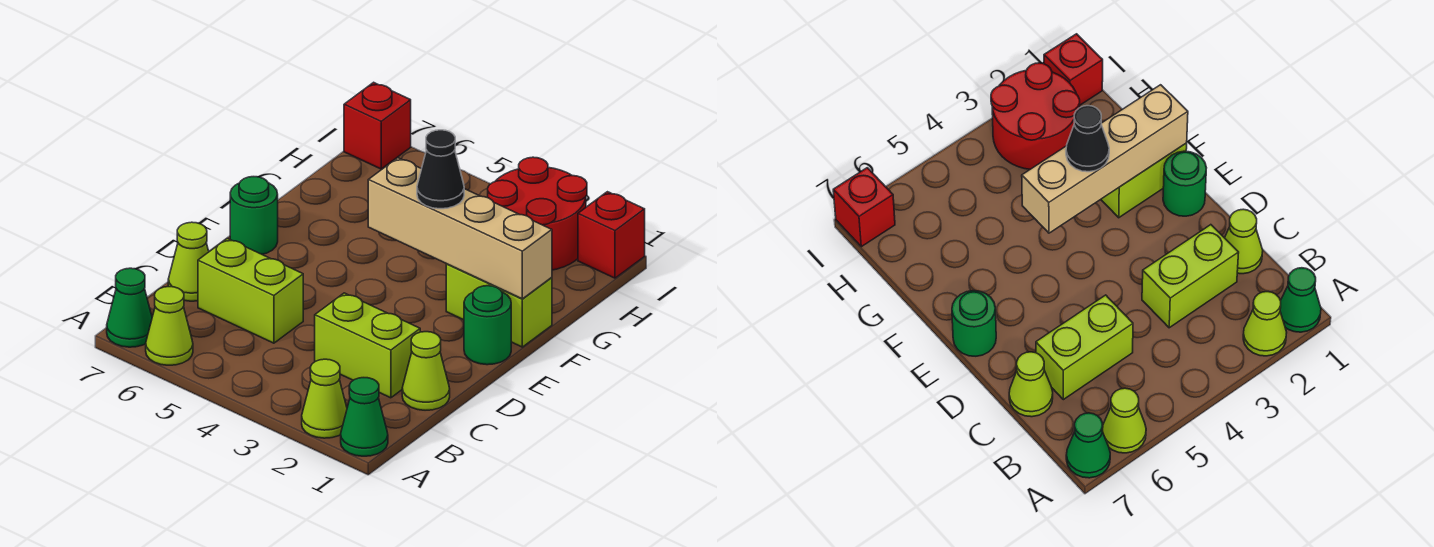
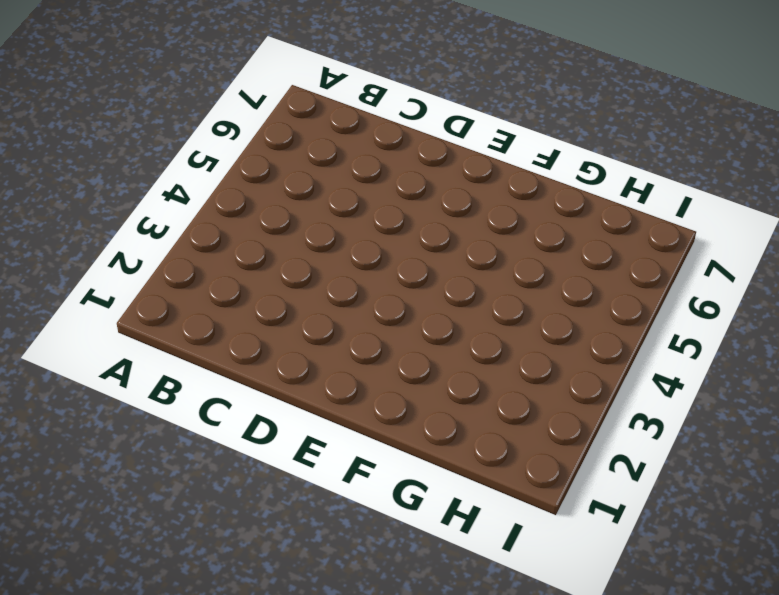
none -> green 1x1 cone [341,378,388,456]
none -> lime 1x1 cone [302,359,347,438]
none -> lime 1x1 cone [146,287,193,365]

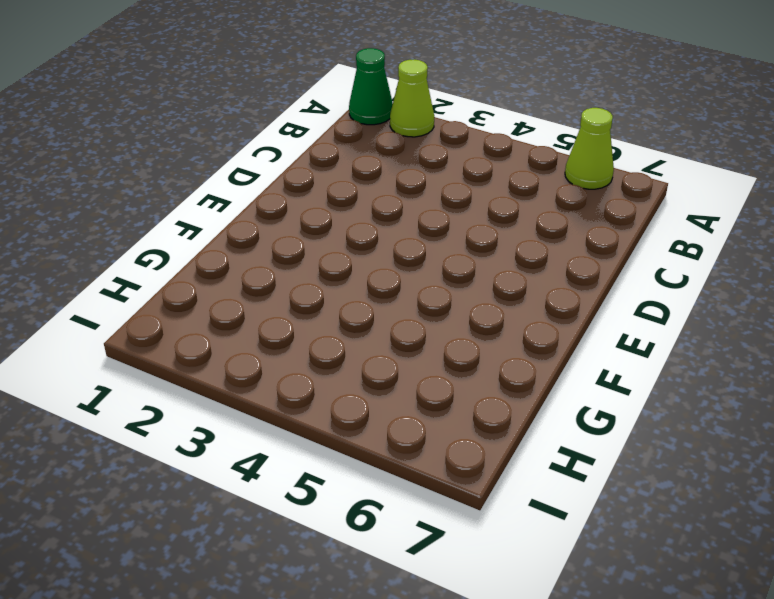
none -> green 1x1 cone [107,268,152,347]
none -> lime 1x1 cone [402,332,450,410]
none -> lime 1x2 brick [315,293,420,398]

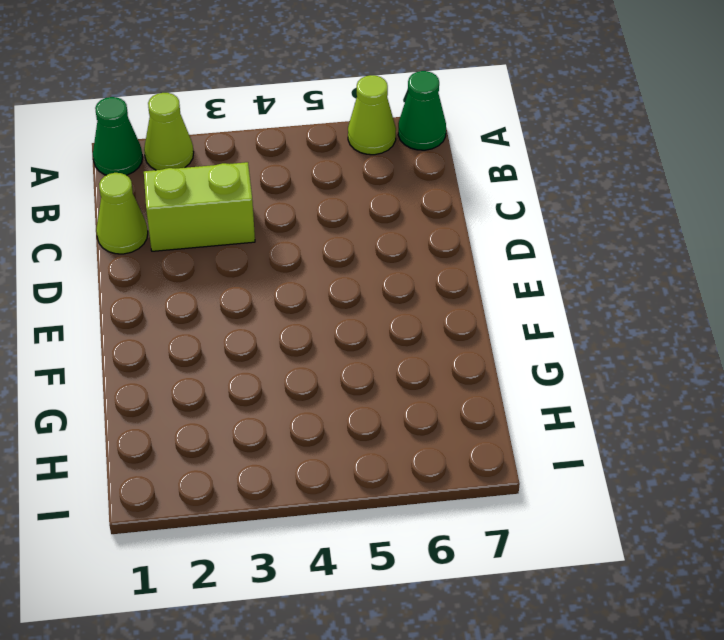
none -> lime 1x2 brick [198,238,303,343]
none -> lime 1x1 cone [168,222,209,301]
none -> green 1x1 round brick [464,286,511,365]

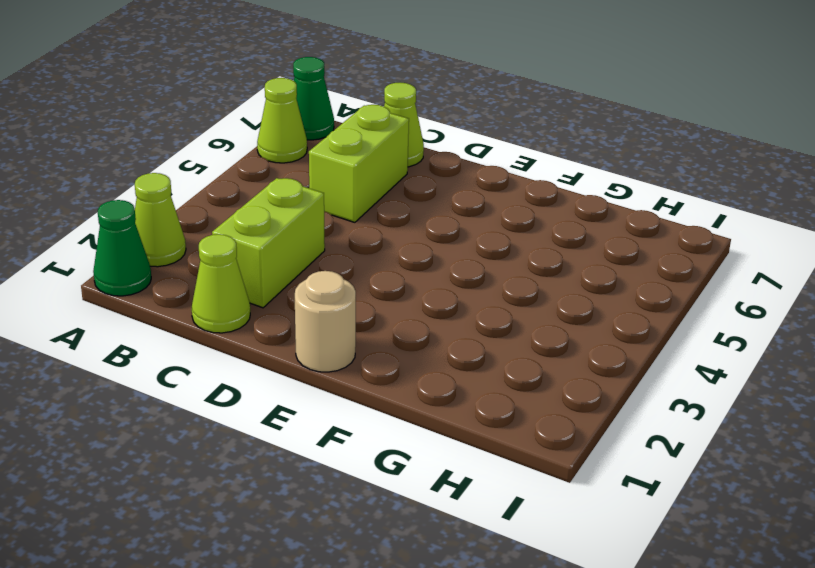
tan 1x1 round brick [295,271,356,372] -> green 1x1 round brick [464,286,511,365]
none -> green 1x1 round brick [230,177,278,254]
none -> lime 1x2 brick [446,264,552,347]
none -> red 2x2 round brick [488,157,587,270]

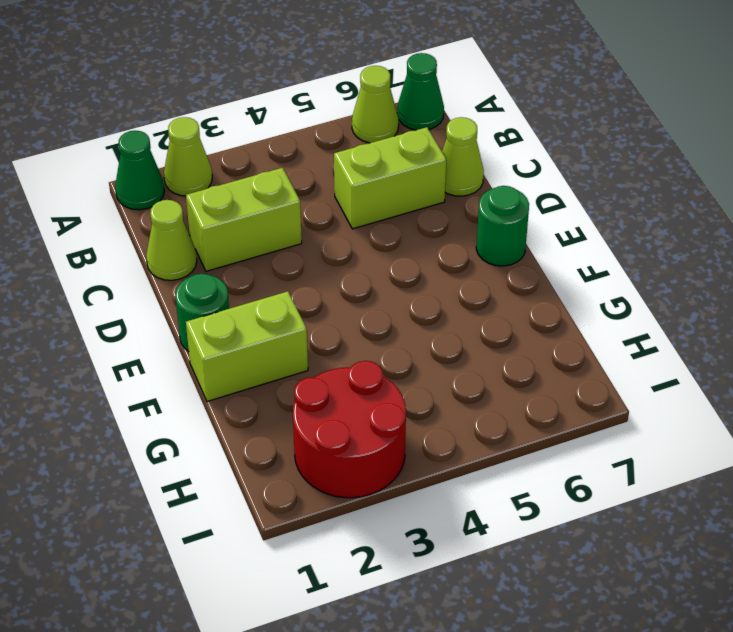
none -> red 1x1 brick [578,192,645,278]
none -> red 1x1 brick [344,82,411,169]
none -> tan 1x4 brick [368,158,552,299]

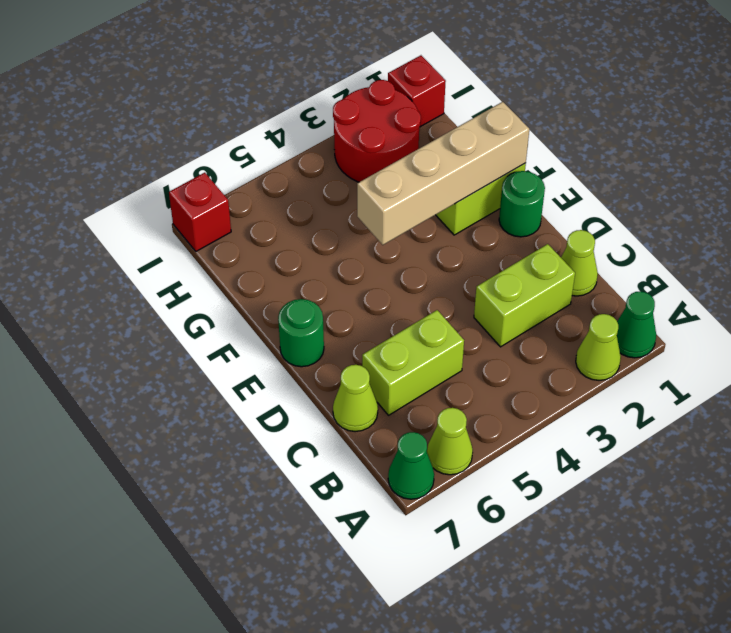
none -> black 1x1 cone [417,130,464,209]

